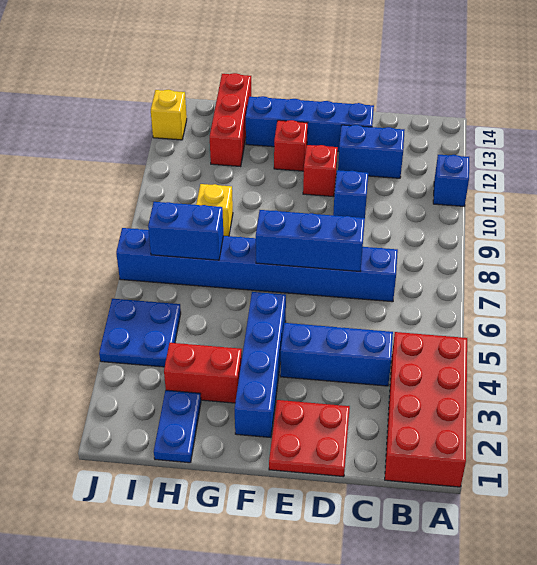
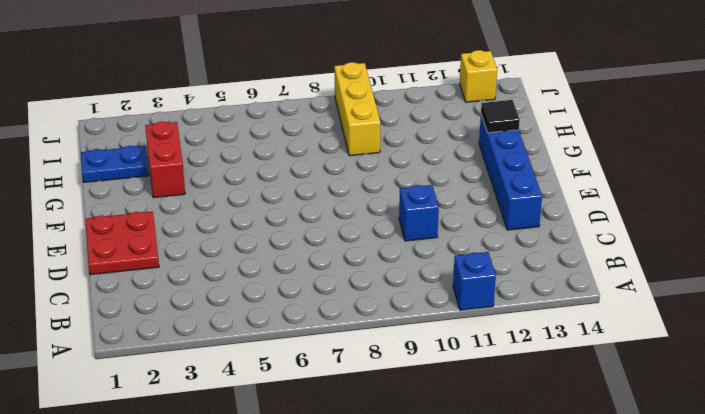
black 1x1 tile [481,100,520,133] -> none
yellow 1x3 brick [334,62,381,156] -> yellow 1x1 brick [196,184,233,236]
none -> red 2x4 brick [385,332,467,487]
none -> blue 1x3 brick [280,323,393,386]
none -> blue 1x8 brick [116,228,398,302]

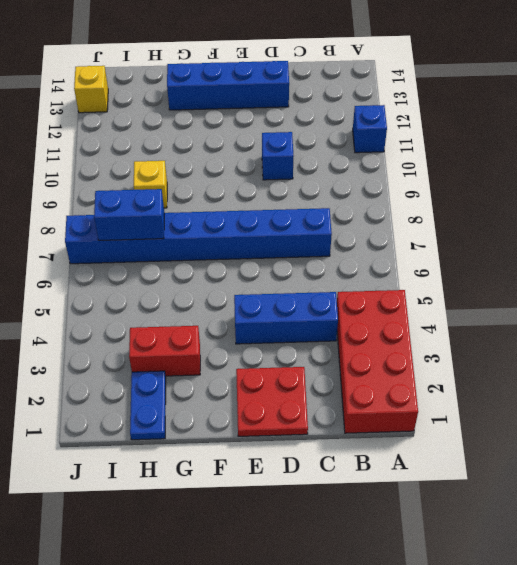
none -> blue 1x2 brick [338,125,405,178]
none -> red 1x1 brick [303,145,338,197]
none -> blue 1x4 brick [235,292,286,438]

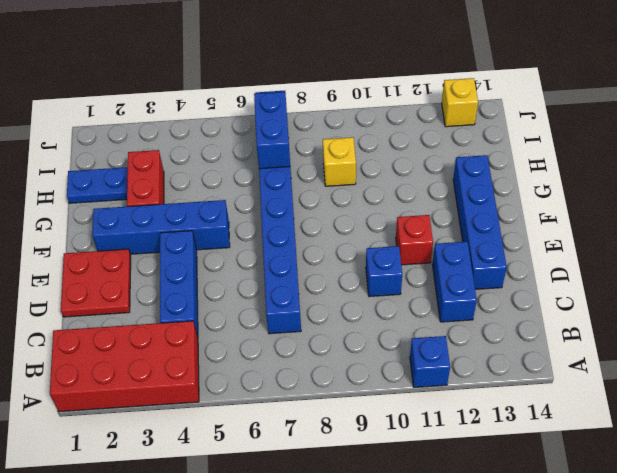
none -> red 1x1 brick [274,120,308,171]
none -> red 1x3 brick [210,73,251,167]
none -> blue 2x2 plate [99,299,181,367]

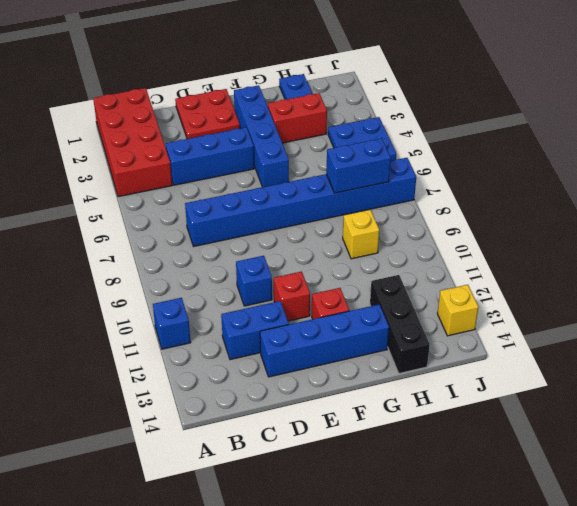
black 1x3 brick [370,275,430,373] -> red 1x3 brick [210,73,251,167]
none -> blue 1x3 brick [256,210,365,272]

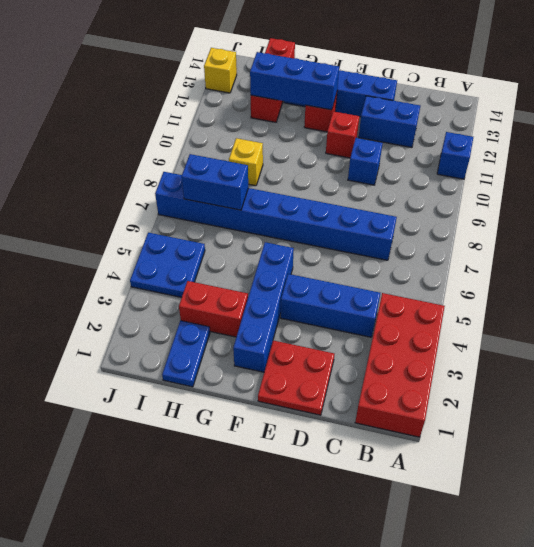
blue 1x3 brick [250,52,339,110] -> blue 1x3 brick moved to [256,210,365,272]

